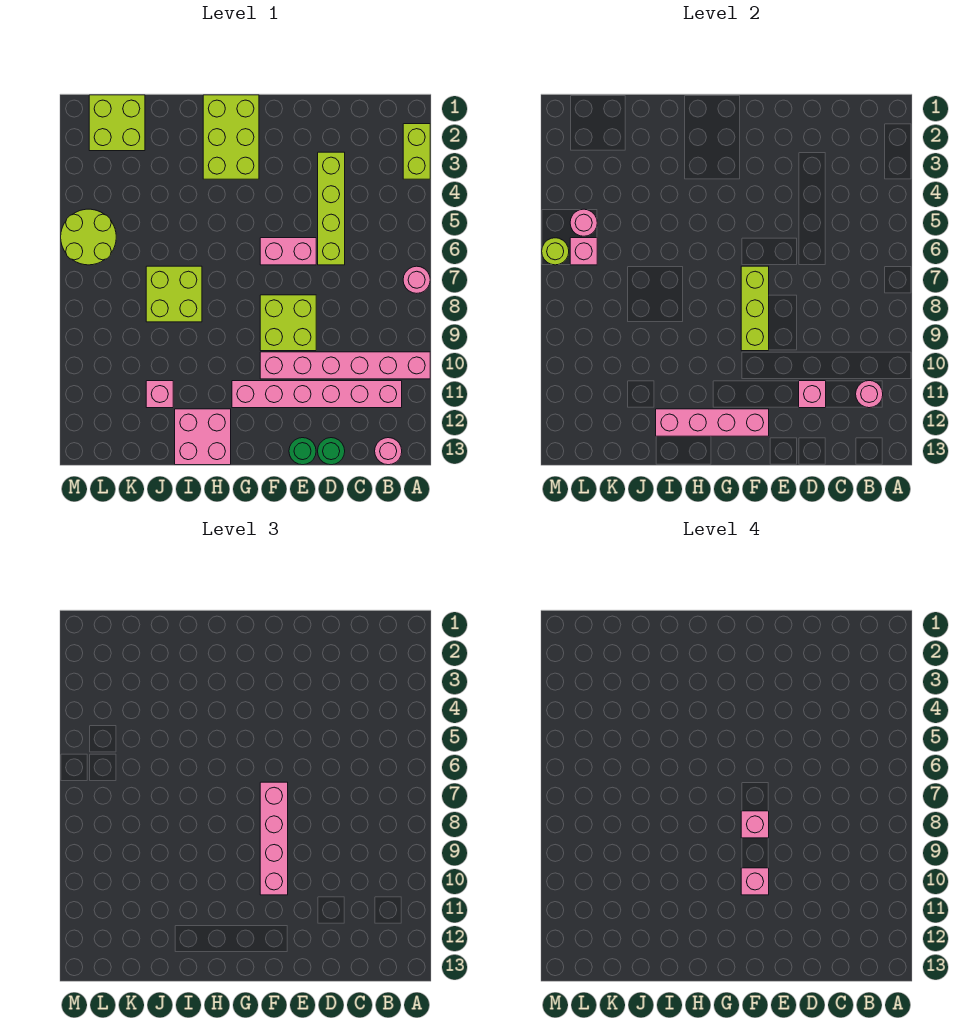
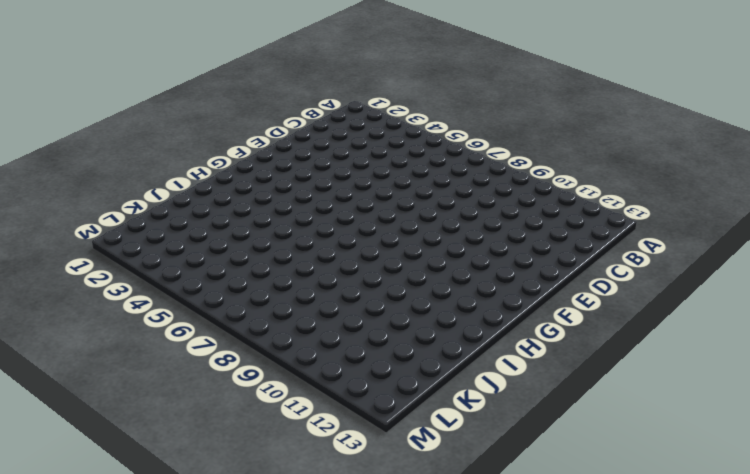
none -> lime 1x2 brick [403,124,430,179]
none -> pink 1x1 round brick [403,266,430,293]
none -> pink 1x6 brick [260,352,430,379]

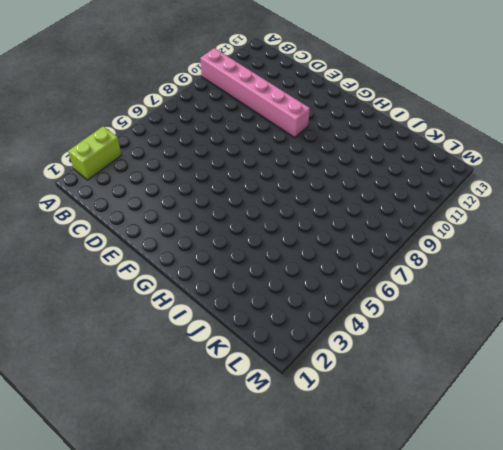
none -> pink 1x1 round brick [403,266,430,293]
none -> pink 1x6 brick [232,381,402,408]
none -> pink 1x1 round brick [375,438,402,465]

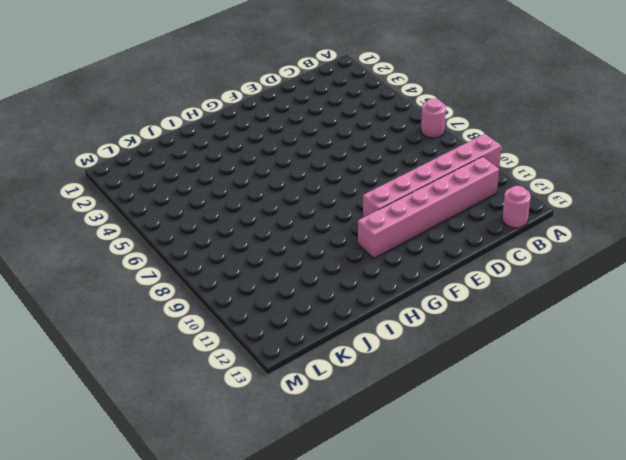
none -> lime 1x2 brick [403,124,430,179]
none -> lime 1x4 brick [318,152,345,265]
none -> green 1x1 round brick [318,438,345,465]

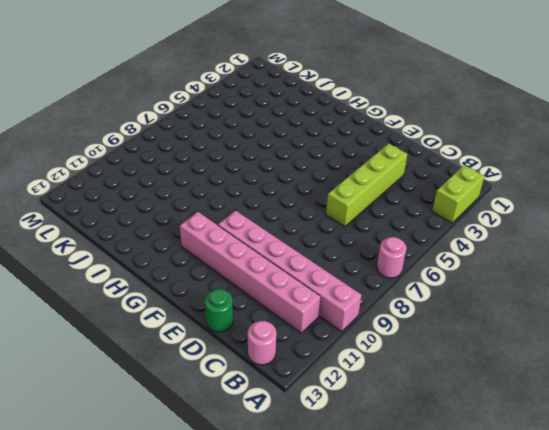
none -> pink 1x2 brick [260,238,316,265]
none -> lime 2x2 brick [260,295,316,351]
none -> green 1x1 round brick [289,438,316,465]

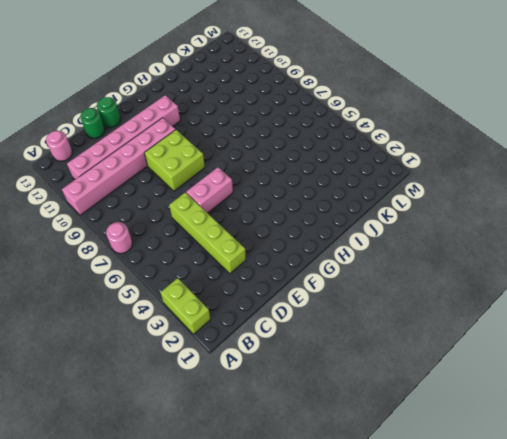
none -> lime 2x3 brick [203,95,259,179]
none -> pink 2x2 brick [175,409,231,465]
none -> lime 2x2 brick [146,266,202,322]

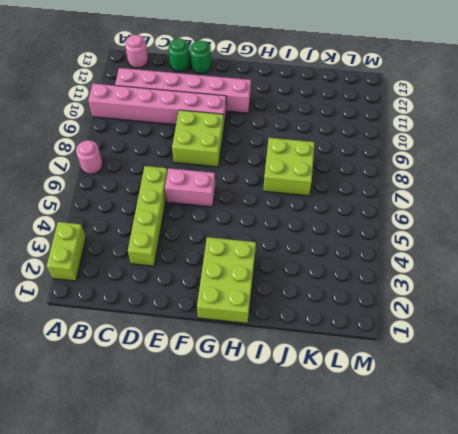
none -> pink 2x2 brick [175,409,231,465]
none -> pink 1x1 brick [146,381,173,408]
none -> lime 2x2 brick [89,95,145,151]

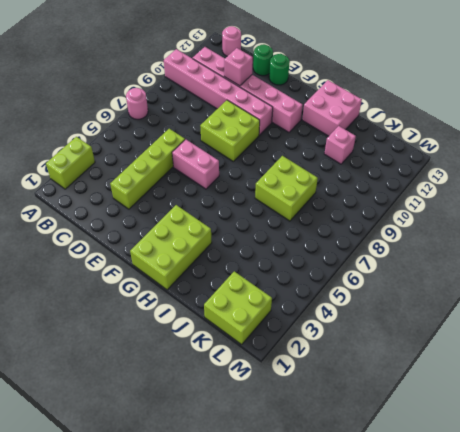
none -> lime 2x2 round brick [61,209,116,265]
none -> pink 1x1 round brick [856,381,883,408]
none -> lime 1x3 brick [741,266,769,351]

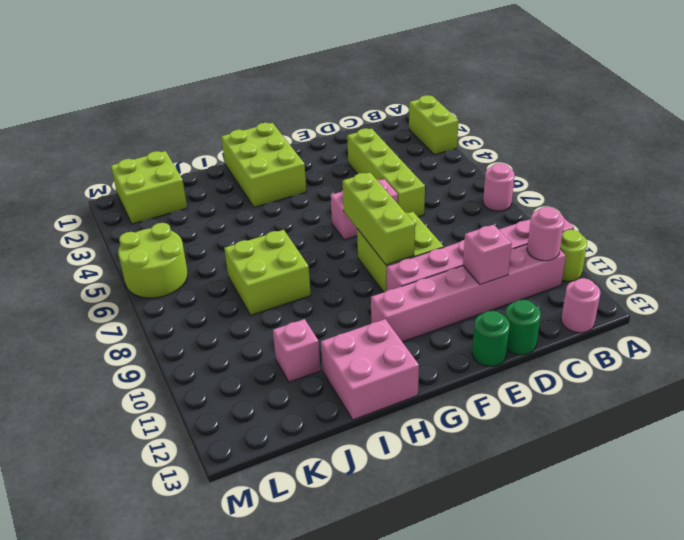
lime 1x1 round brick [560,230,587,281] -> lime 1x1 round brick moved to [542,238,569,265]
none -> pink 1x4 brick [656,409,769,436]
none -> pink 1x1 round brick [570,209,597,236]
none -> pink 1x1 brick [570,238,597,265]

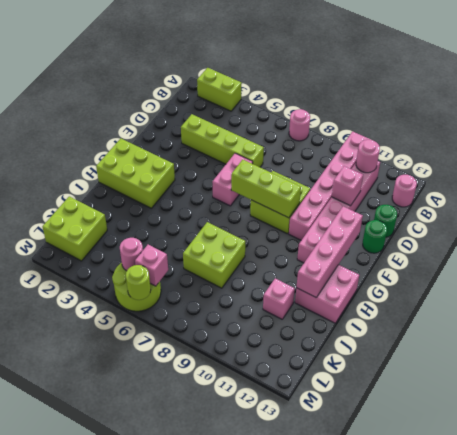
none -> pink 1x4 brick [260,782,288,895]
none -> pink 1x1 brick [741,811,769,838]
none -> pink 1x1 brick [741,868,769,895]

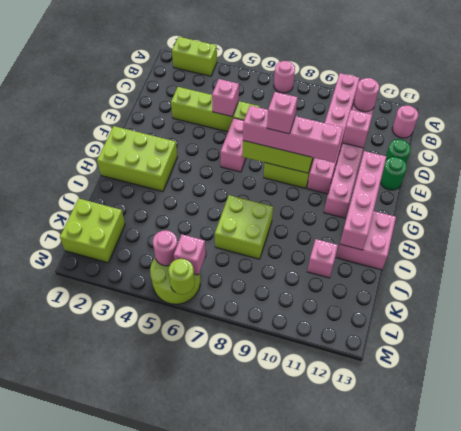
pink 1x1 brick [212,79,239,117] -> pink 1x1 brick moved to [741,868,769,895]

